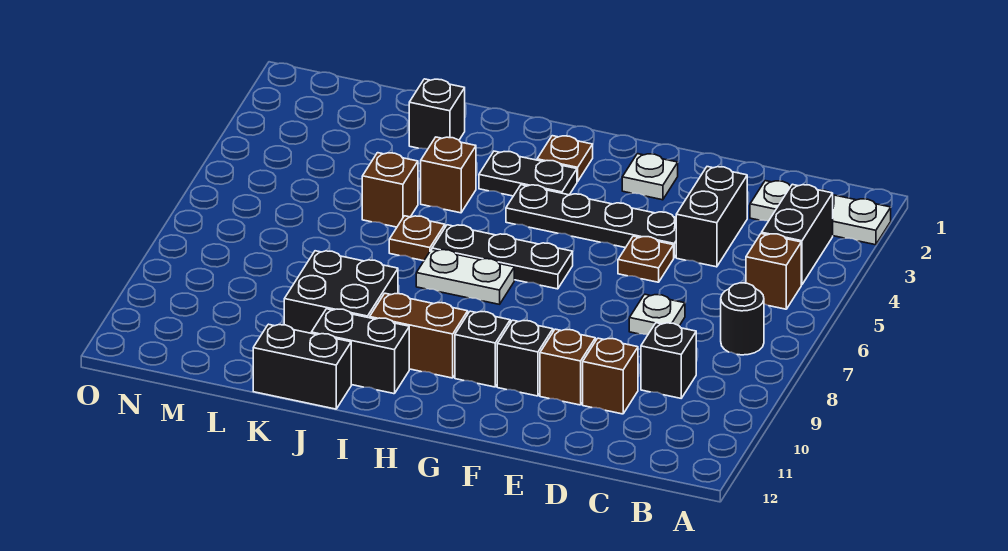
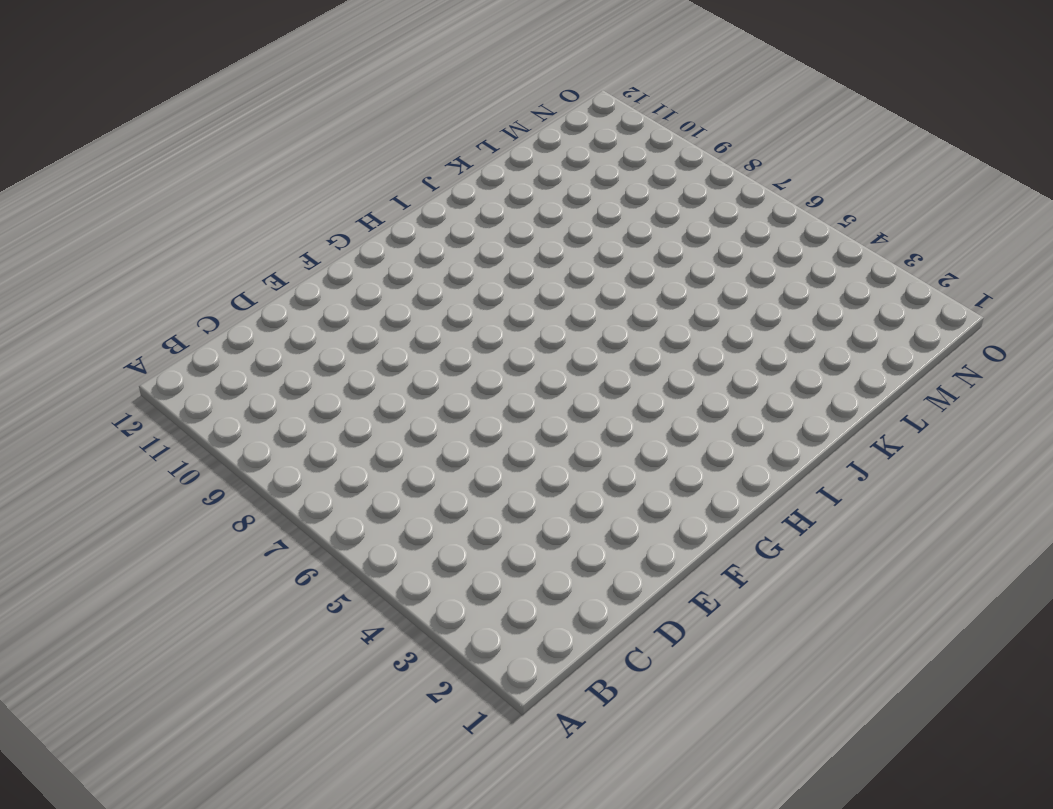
none -> white 1x3 plate [750,181,891,245]
none -> black 1x2 brick [762,184,833,285]
none -> brown 1x1 brick [746,234,801,309]

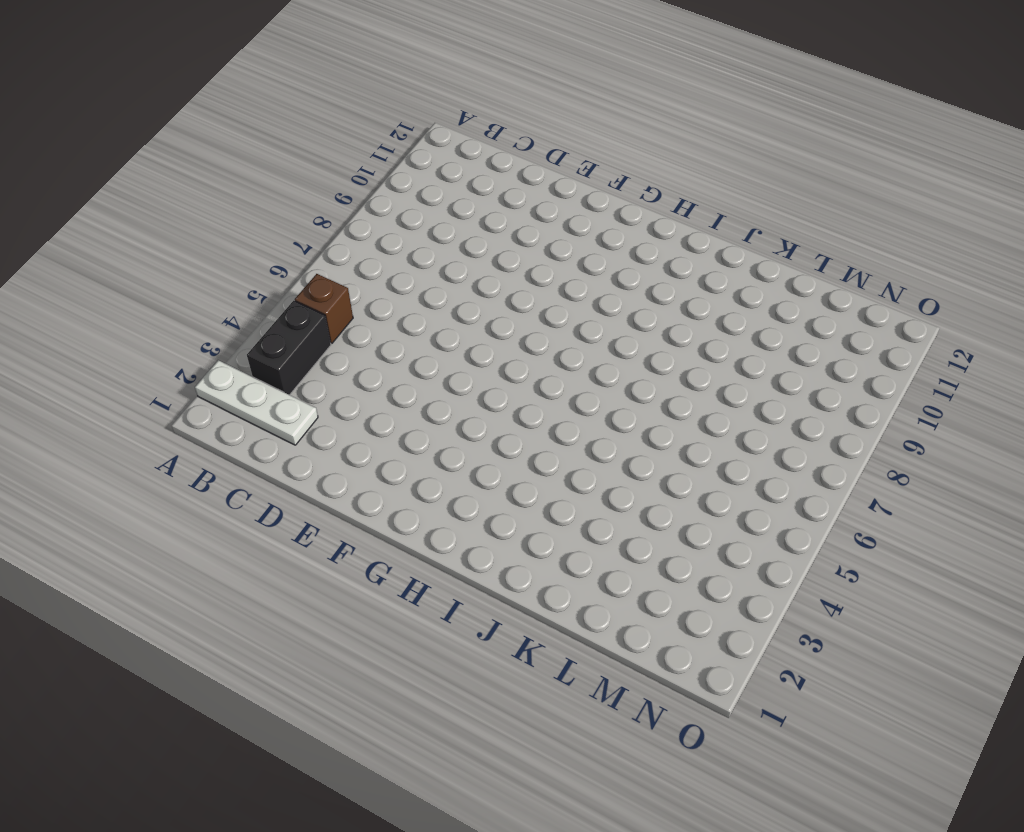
none -> black 1x1 round brick [721,283,764,355]
none -> black 1x1 brick [641,323,696,398]
none -> black 1x2 brick [676,167,747,267]

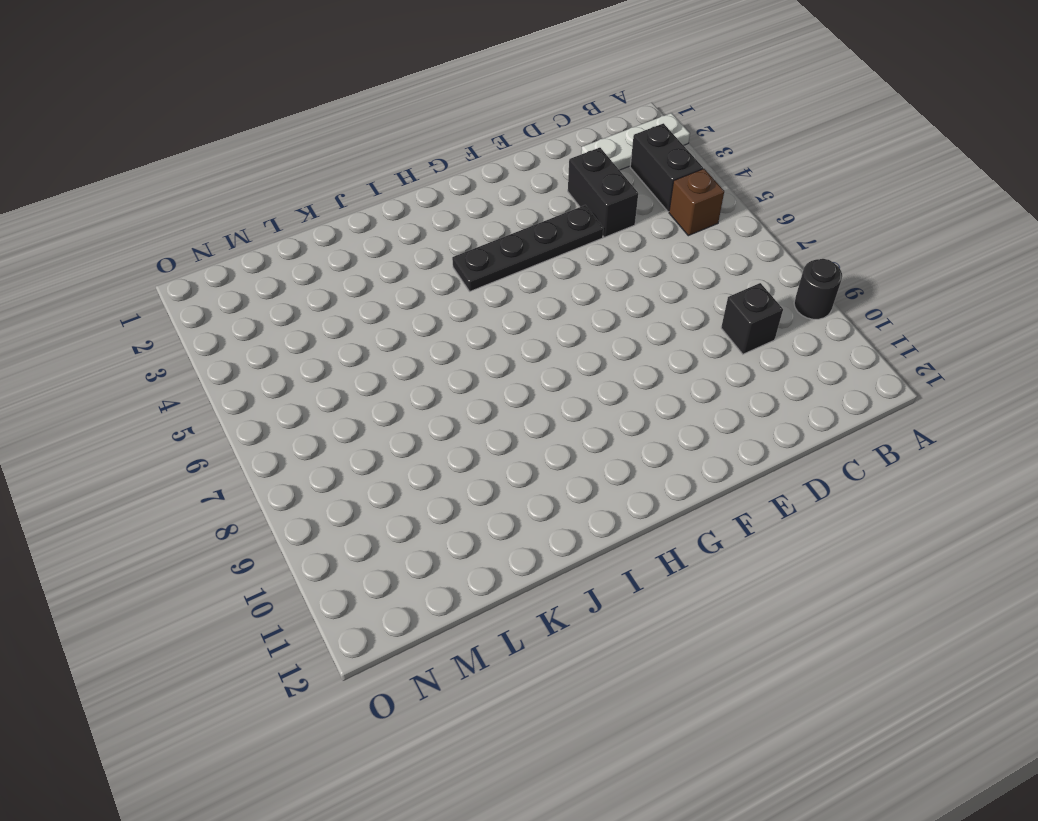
black 1x1 round brick [794,259,842,319] -> black 1x1 round brick moved to [721,283,764,355]
none -> white 1x1 plate [629,294,685,335]
none -> brown 1x1 brick [583,338,638,414]
none -> brown 1x1 plate [618,236,674,282]

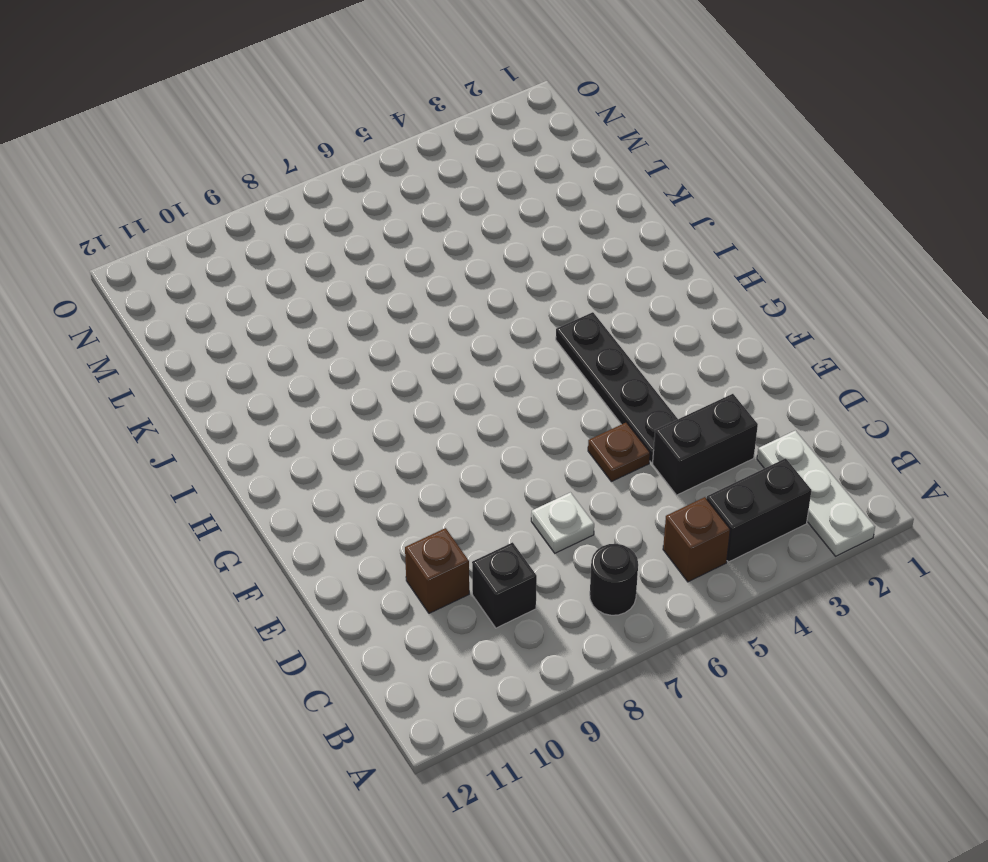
none -> brown 1x1 brick [540,329,595,405]
none -> white 1x1 plate [622,154,678,200]
none -> black 1x1 brick [497,320,553,396]

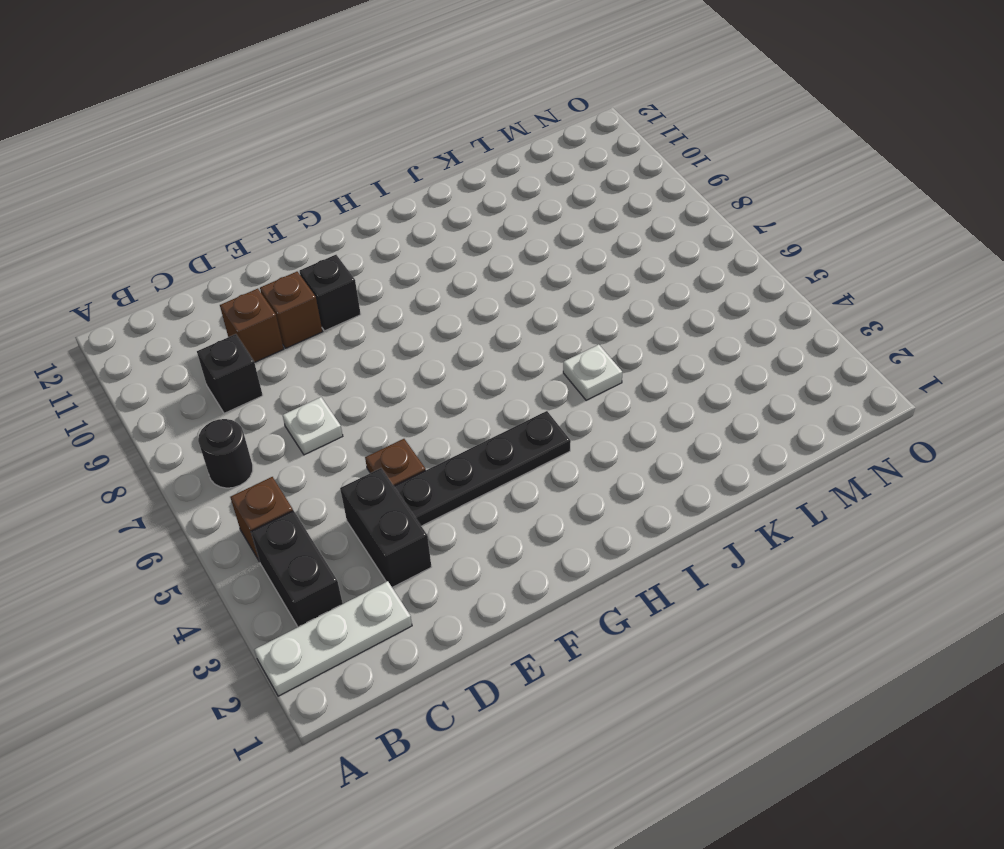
white 1x1 plate [563,345,622,400] -> white 1x1 plate moved to [622,154,678,200]
none -> black 1x3 plate [432,225,573,289]
none -> black 1x1 brick [455,311,510,387]
none -> brown 1x1 plate [537,136,593,182]

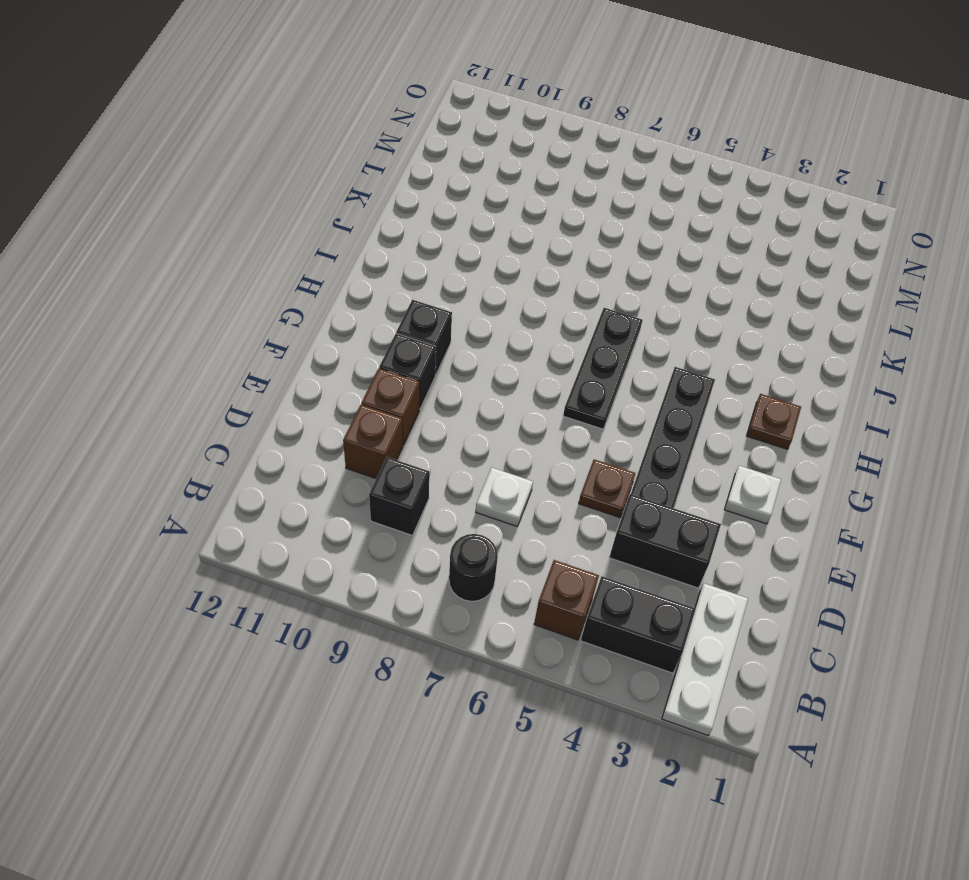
none -> black 1x2 plate [479,151,577,196]
none -> white 1x2 plate [416,249,514,304]
none -> brown 1x2 brick [370,293,468,378]

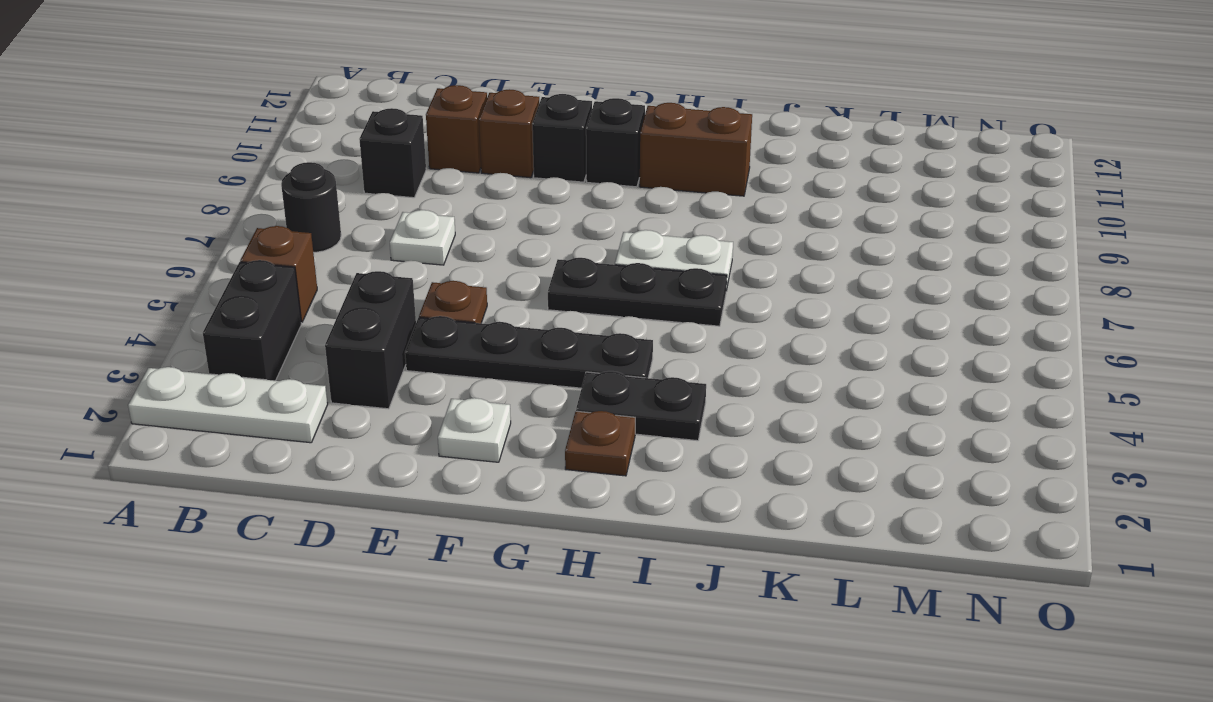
none -> black 1x2 brick [311,309,409,394]
none -> brown 1x1 brick [421,137,476,213]
none -> brown 1x1 plate [389,216,445,261]

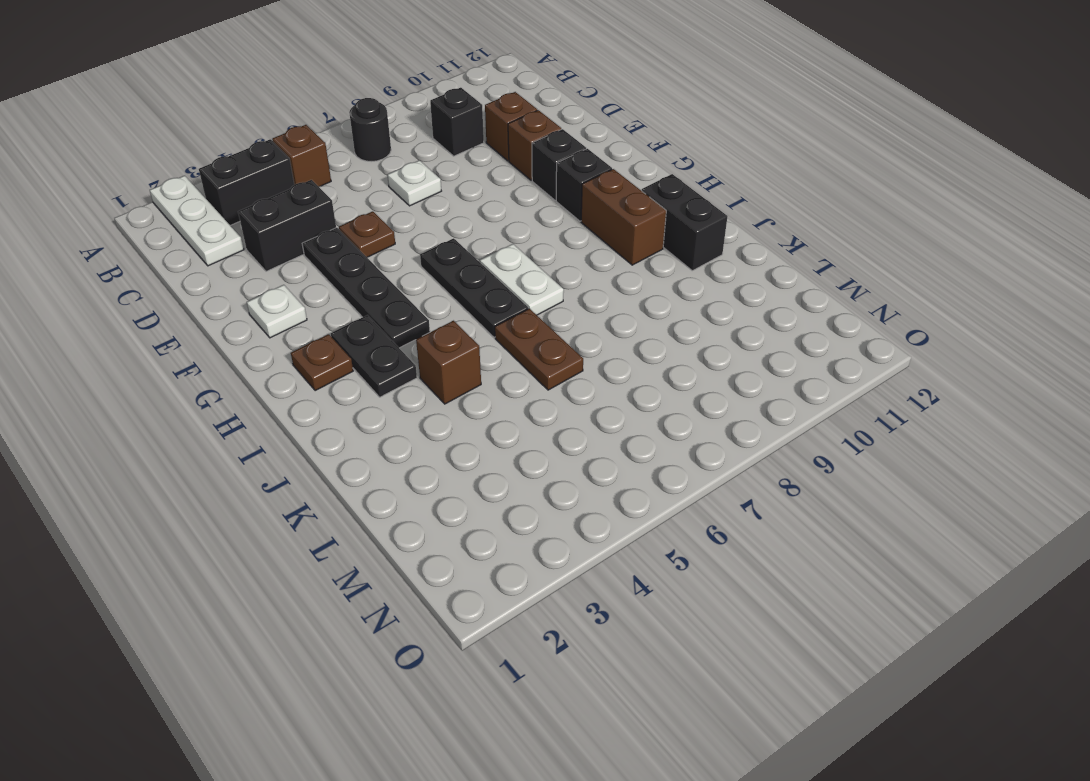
brown 1x2 plate [495,309,583,390] -> brown 1x1 plate [389,216,445,261]
none -> black 2x2 brick [284,251,398,333]
none -> black 1x2 brick [253,324,351,409]
none -> black 1x1 brick [409,79,465,149]

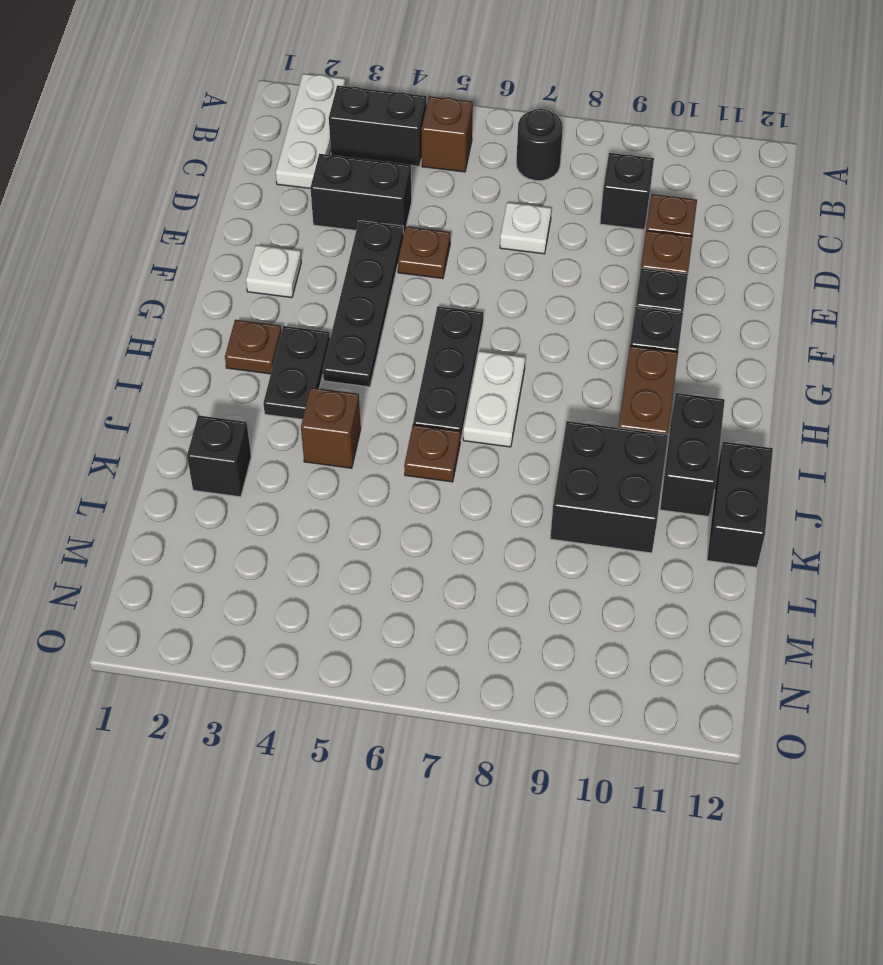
none -> brown 1x1 brick [362,153,418,227]

